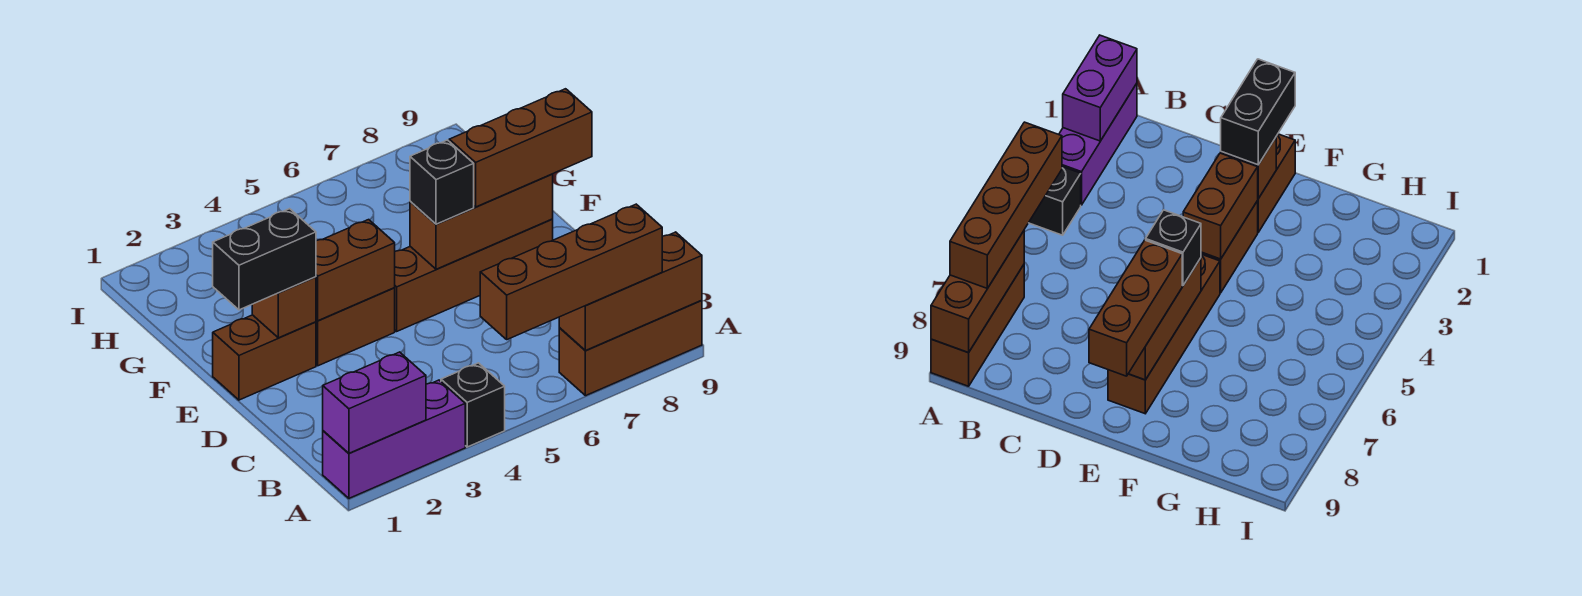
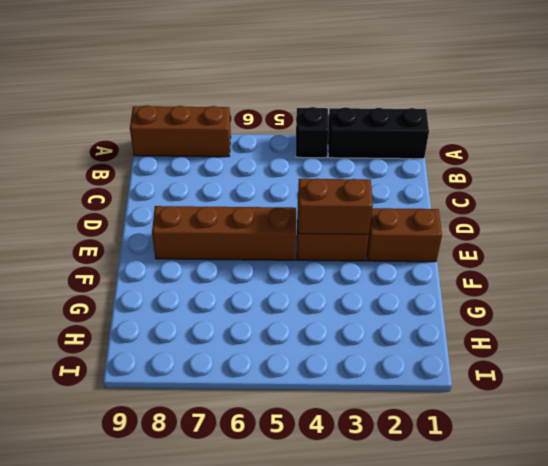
black 1x3 brick [328,107,429,159] -> purple 1x3 brick [323,380,465,498]
none -> purple 1x2 brick [323,352,426,453]
none -> brown 1x3 brick [559,232,702,351]
none -> brown 1x1 brick [252,277,316,338]

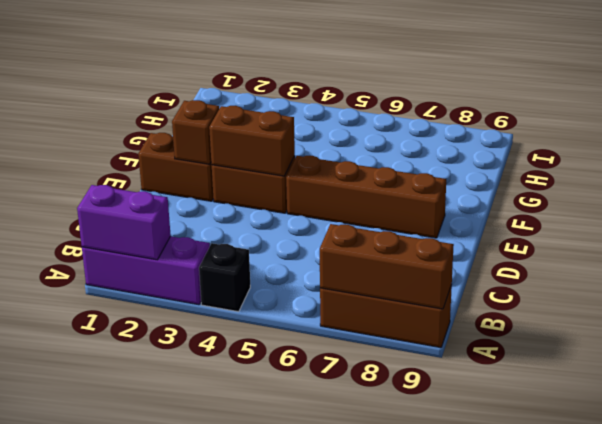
none -> brown 1x3 brick [410,174,553,269]
none -> brown 1x4 brick [480,204,662,340]
none -> black 1x2 brick [213,209,316,310]

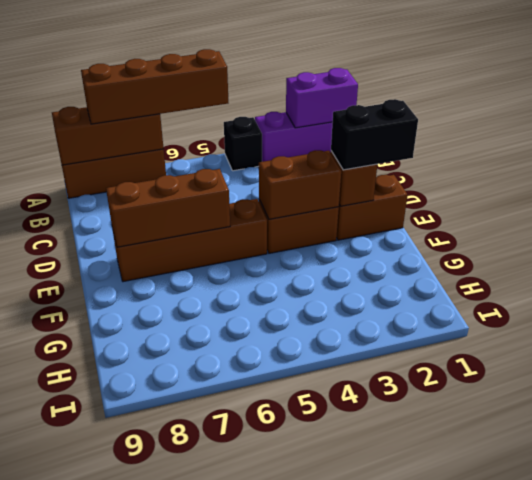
none -> black 1x1 brick [410,140,474,224]
none -> brown 1x3 brick [449,89,592,207]

